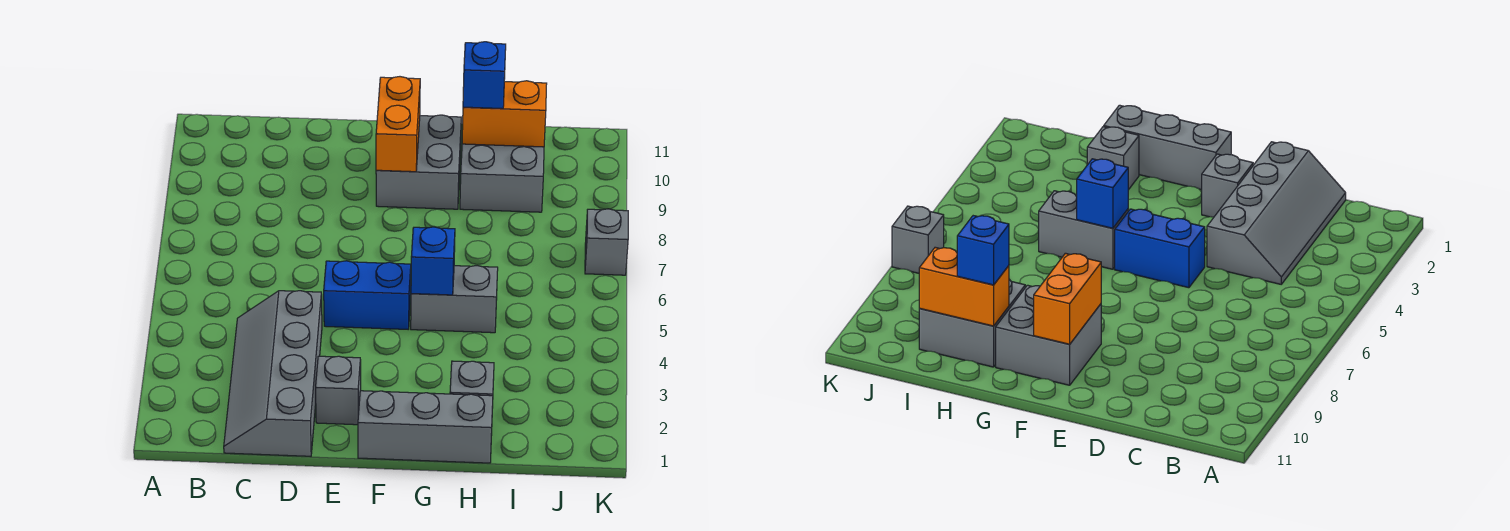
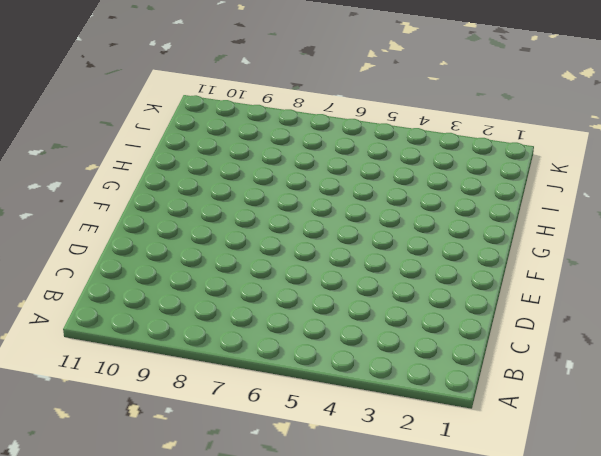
none -> grey 2x4 slope [224,291,322,456]
none -> grey 1x1 brick [316,356,361,425]
none -> blue 1x2 brick [324,261,411,329]

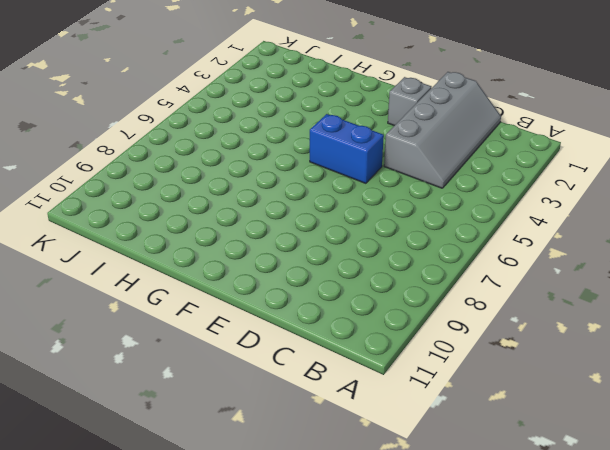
none -> grey 1x3 brick [358,391,493,463]
none -> grey 2x2 brick [376,115,461,209]
none -> grey 1x2 brick [411,266,498,333]

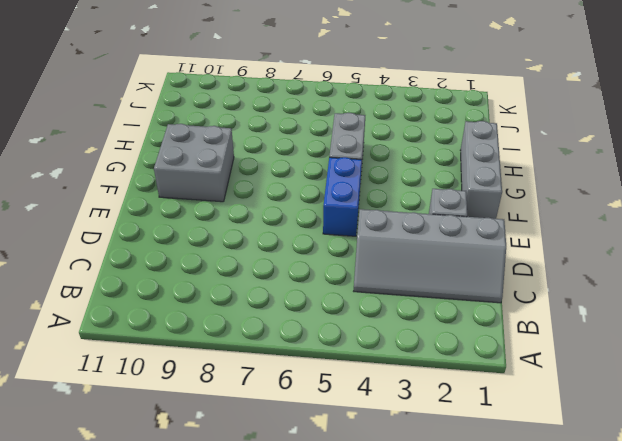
none -> grey 1x1 brick [450,361,494,408]
none -> grey 2x2 brick [460,144,544,212]
none -> grey 1x1 brick [585,209,628,275]

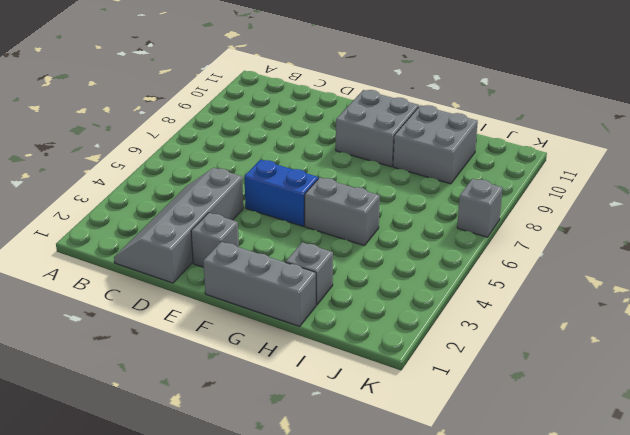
none -> orange 1x2 brick [376,77,420,172]
none -> blue 1x1 brick [411,227,455,295]
none -> orange 1x2 brick [462,81,547,147]

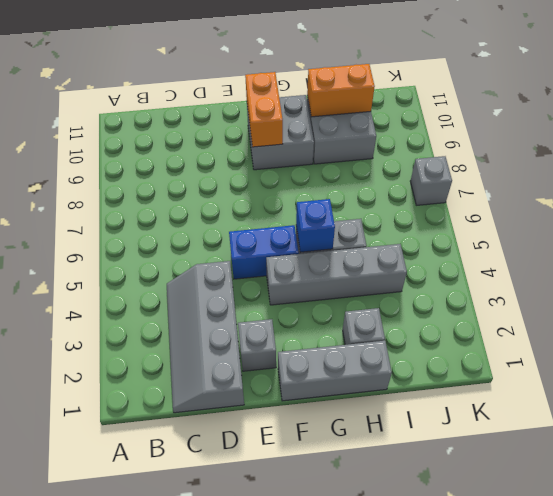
grey 1x4 brick [266,244,407,305] -> none
none -> blue 1x1 brick [463,42,506,109]

